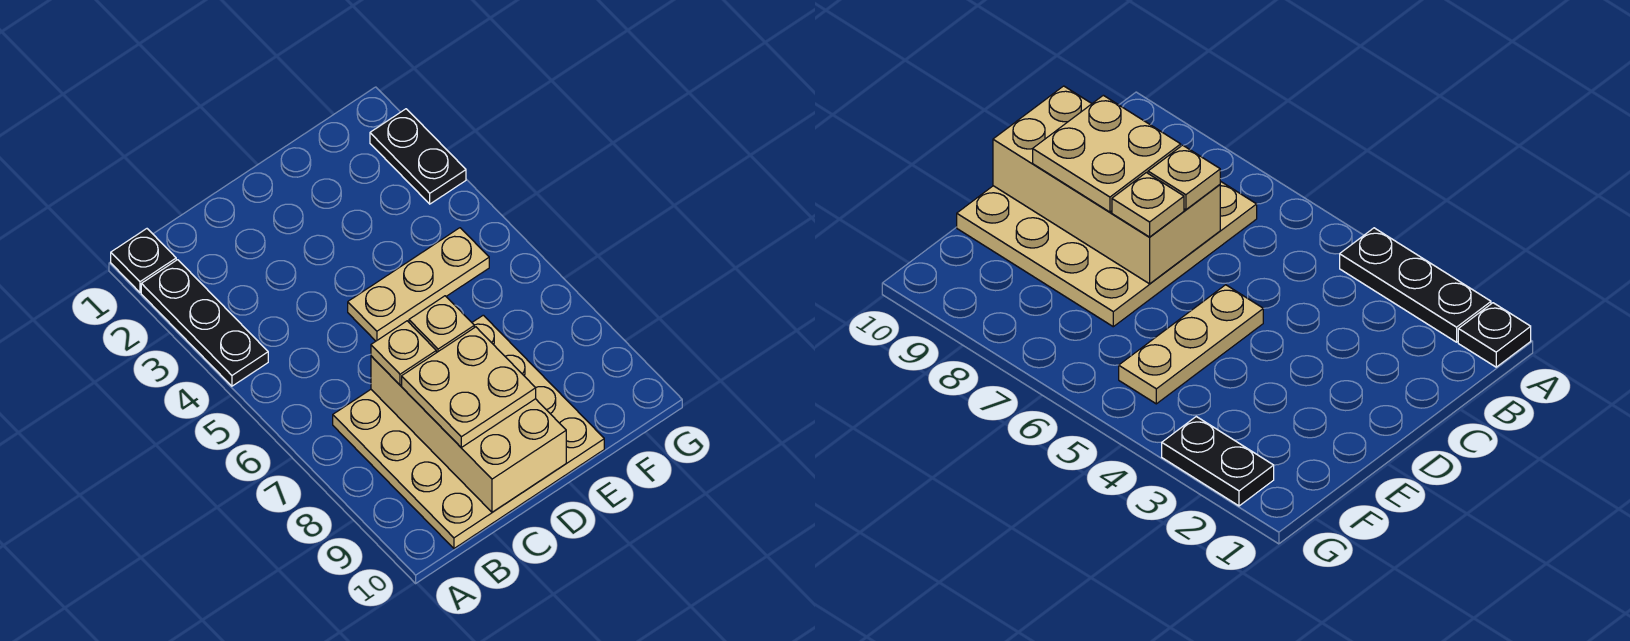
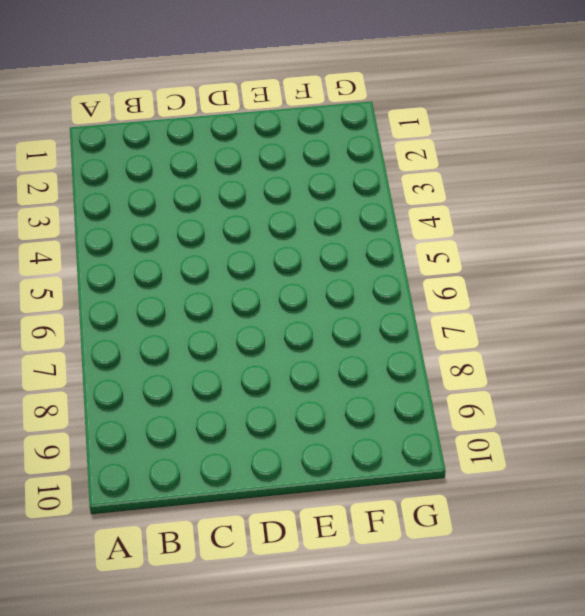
none -> black 1x1 plate [111,229,176,292]
none -> black 1x3 plate [141,260,268,386]

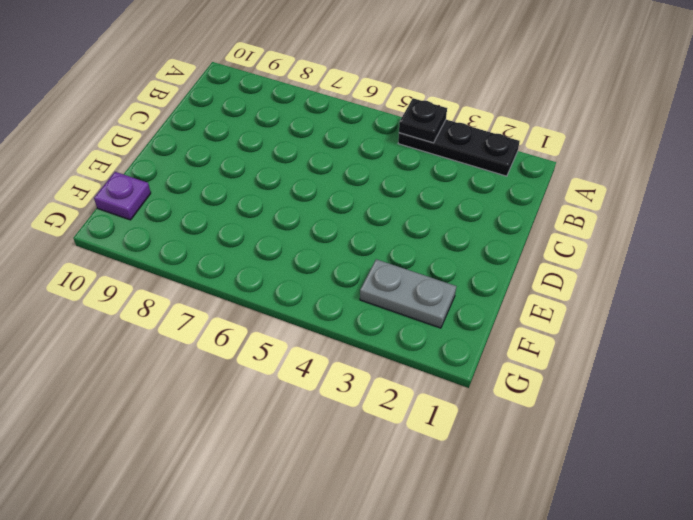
black 1x1 plate [399,98,447,143] -> black 1x1 plate moved to [111,229,176,292]
grey 1x2 plate [360,259,456,328] -> none
purple 1x1 plate [94,172,151,220] -> none
none -> tan 4x4 plate [333,315,604,548]
none -> tan 1x3 plate [348,228,489,341]

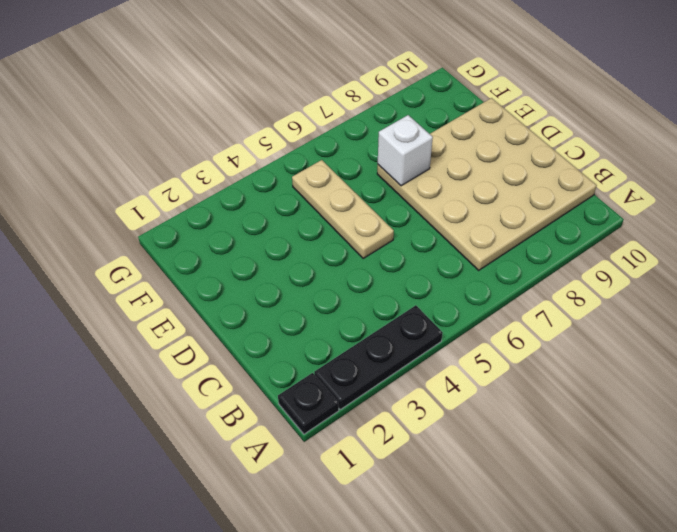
white 1x1 brick [378,115,433,186] -> none
none -> black 1x2 plate [370,109,466,204]
none -> tan 2x4 brick [371,356,566,512]

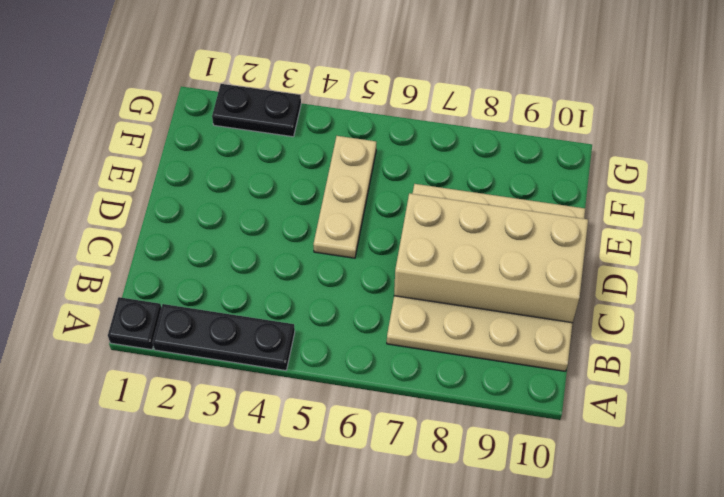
none -> tan 1x1 plate [371,321,436,385]
none -> tan 2x2 plate [402,327,536,447]

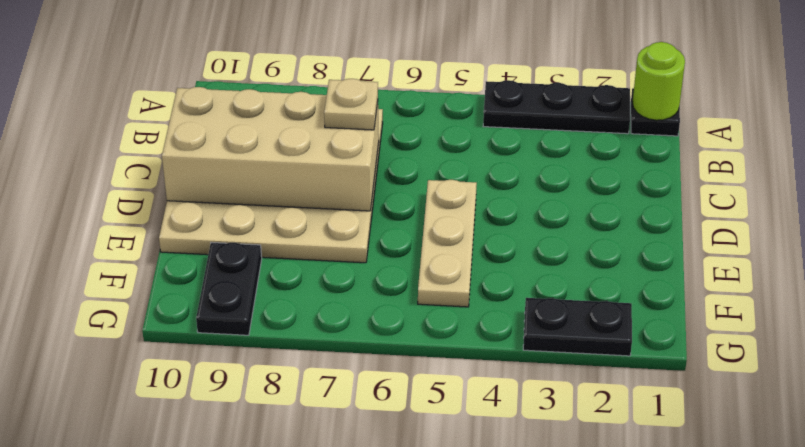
lime 1x1 round brick [632,42,685,120] -> none
black 1x2 plate [196,242,262,335] -> none
none -> tan 2x2 plate [402,327,536,447]
none -> tan 1x1 plate [409,296,474,353]

